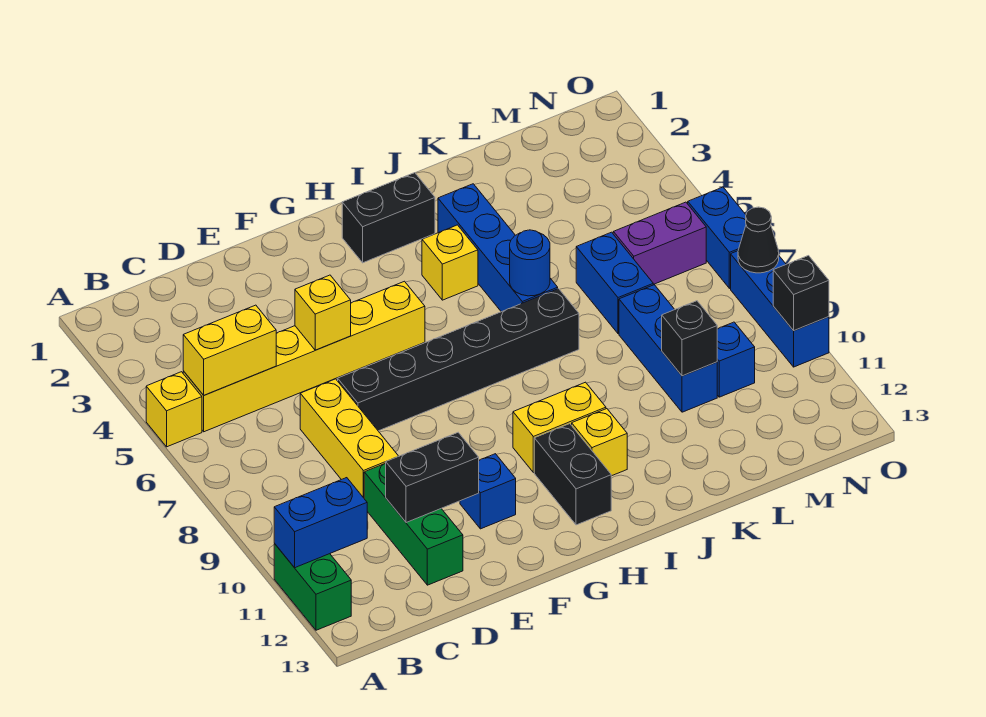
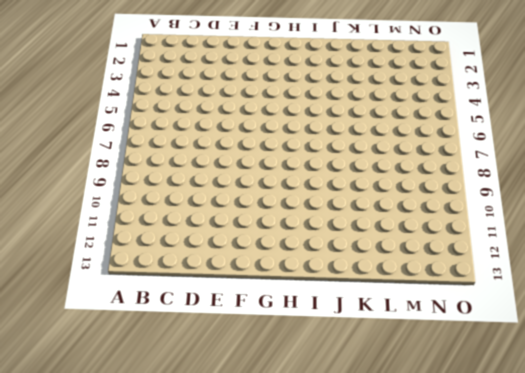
none -> yellow 1x1 brick [146,372,202,447]
none -> green 1x2 brick [274,544,351,630]
none -> yellow 1x6 brick [183,281,425,432]

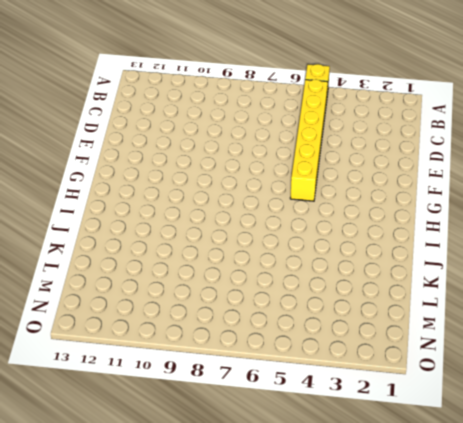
none -> green 1x2 brick [274,544,351,630]
none -> yellow 1x3 brick [300,379,398,498]
none -> green 1x3 brick [364,463,463,585]

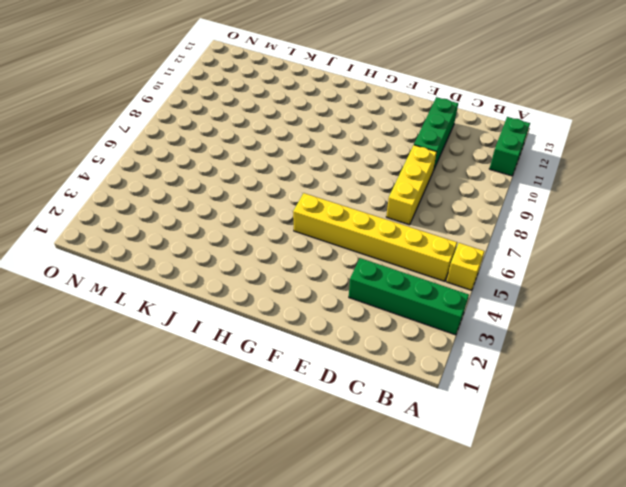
green 1x4 brick [349,258,469,335] -> none
none -> black 1x6 brick [338,289,579,431]
none -> blue 1x1 brick [460,454,516,529]
none -> black 1x2 brick [342,173,435,263]

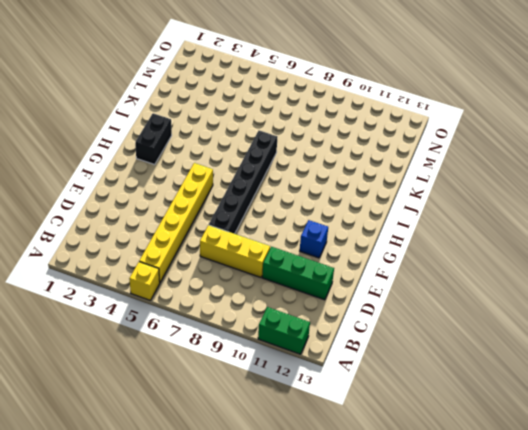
none -> yellow 1x2 brick [513,382,606,473]
none -> black 1x2 brick [534,424,611,525]
none -> yellow 1x1 brick [422,225,478,300]

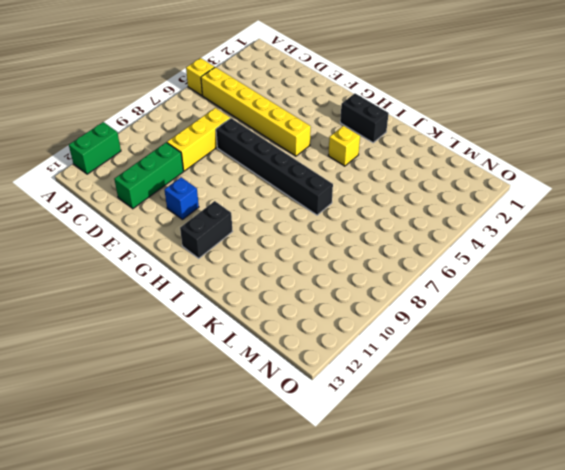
none -> yellow 1x2 brick [513,382,606,473]
none -> yellow 1x1 brick [572,409,627,476]
none -> blue 1x4 brick [438,184,558,312]

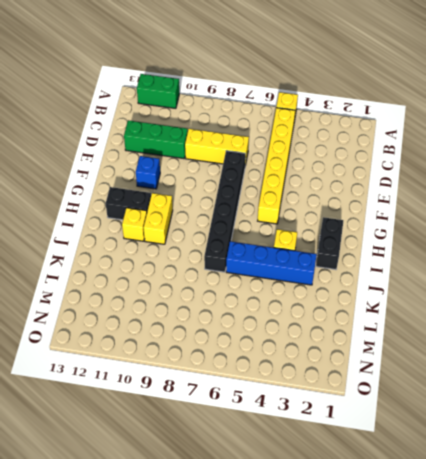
none -> blue 1x2 brick [576,232,653,334]
none -> blue 1x3 brick [619,285,717,412]
none -> purple 1x2 brick [613,202,706,285]

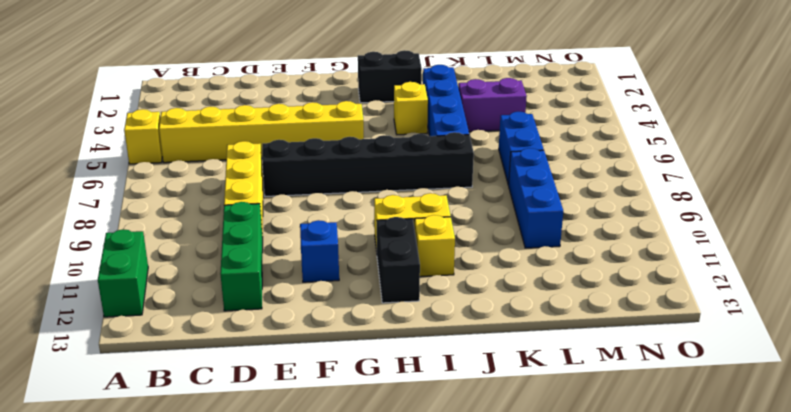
purple 1x2 brick [459,78,527,132] -> purple 1x2 brick moved to [613,202,706,285]
none -> blue 1x1 brick [717,322,755,397]
none -> blue 1x2 brick [688,187,746,288]
none -> blue 1x3 brick [731,251,829,367]

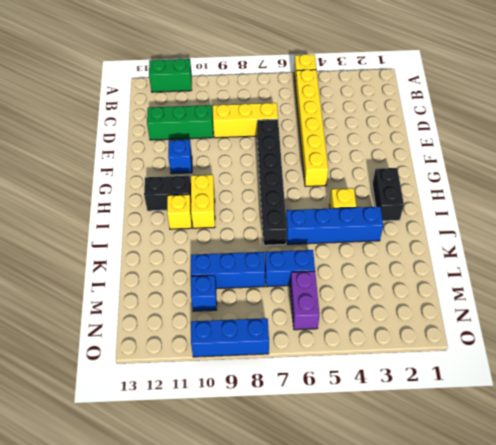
none -> blue 1x2 brick [688,187,746,288]
none -> blue 1x2 brick [274,478,367,568]
none -> yellow 1x2 brick [183,305,276,395]

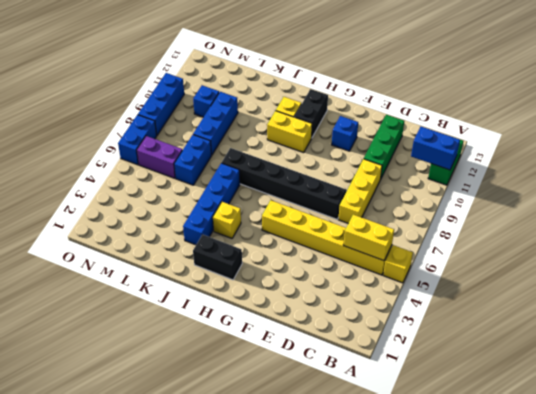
none -> black 1x2 brick [386,433,479,523]
none -> yellow 1x1 brick [295,275,351,350]
none -> blue 1x1 round brick [510,230,550,296]

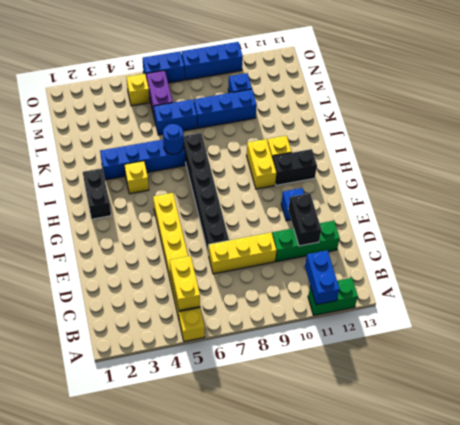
yellow 1x1 brick [126,74,150,106] -> yellow 1x1 brick moved to [295,275,351,350]
none -> black 1x1 brick [662,301,717,376]
none -> black 1x1 cone [738,207,779,273]
none -> black 1x1 brick [773,256,829,331]

